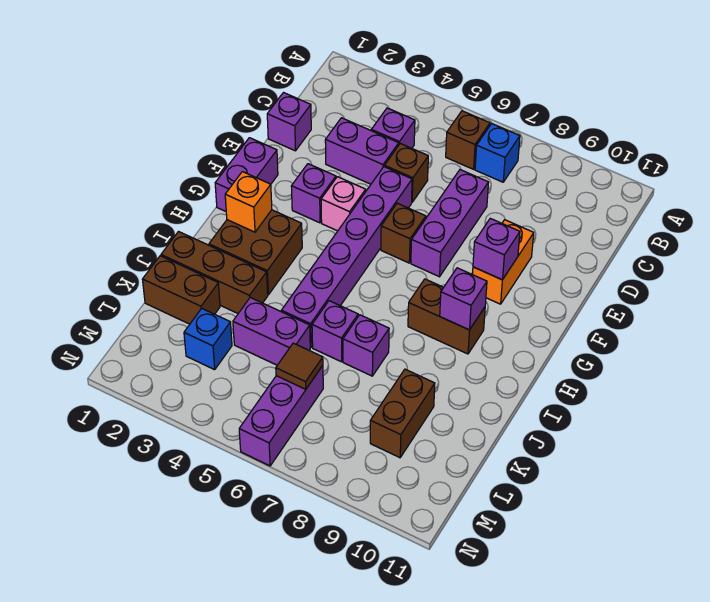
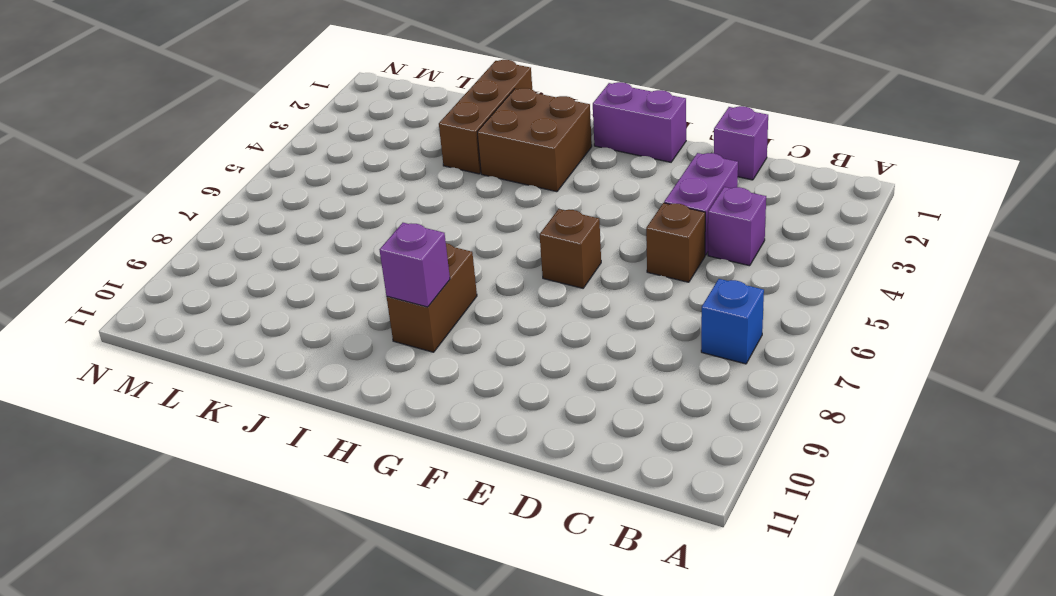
none -> brown 1x1 brick [446,111,490,169]
none -> purple 1x3 brick [411,170,489,277]
none -> purple 1x6 brick [281,167,412,347]

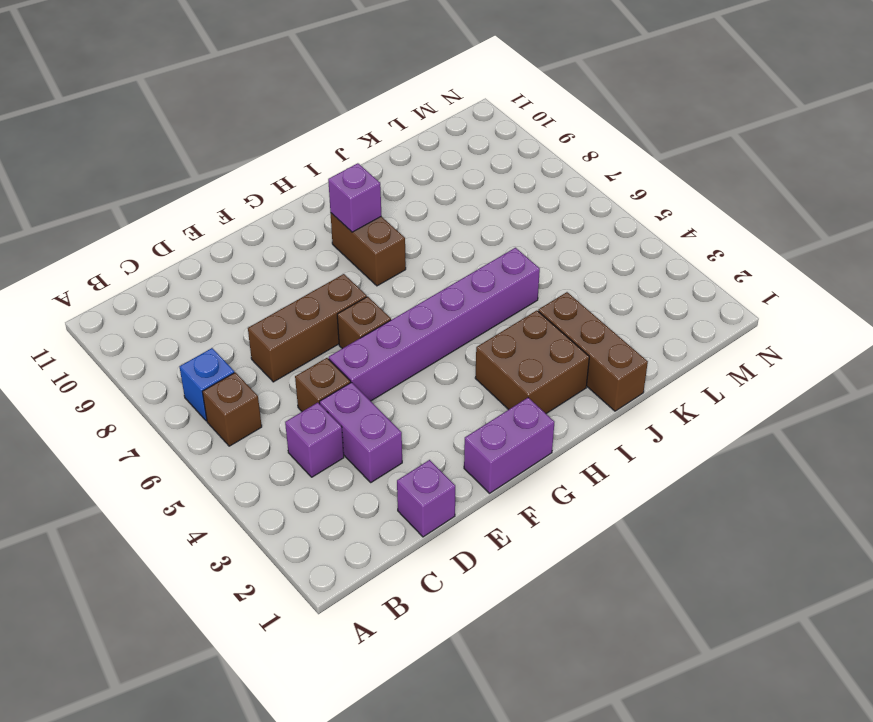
brown 1x3 brick [248,274,367,382] -> purple 1x3 brick [411,170,489,277]
none -> orange 1x2 brick [472,220,534,304]
none -> purple 1x1 brick [291,164,336,223]
none -> pink 1x1 brick [321,177,366,231]

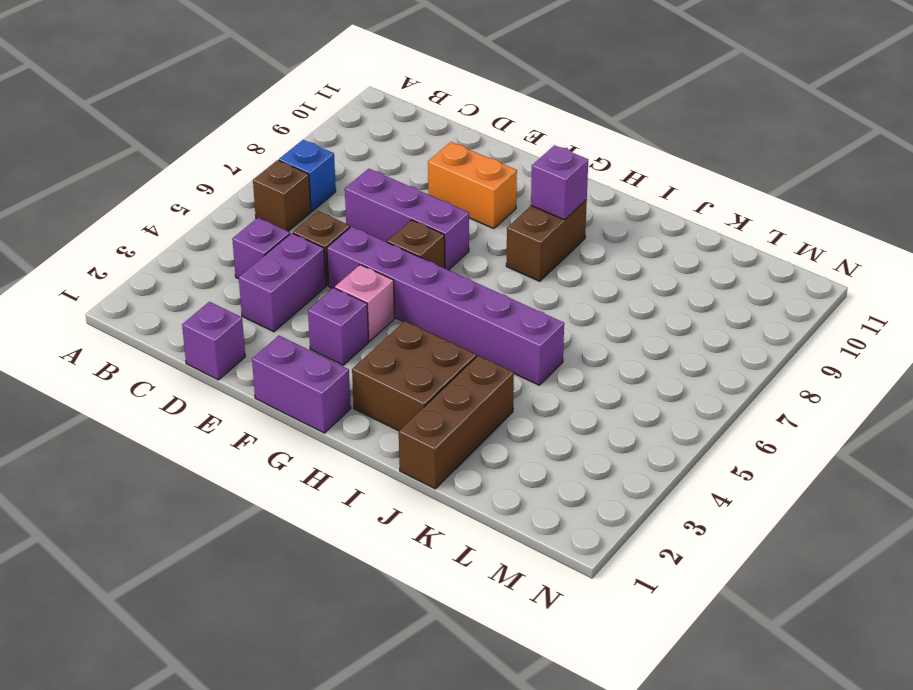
none -> purple 1x1 brick [312,301,358,362]
none -> purple 1x1 brick [343,315,389,376]
none -> brown 1x2 brick [142,256,220,324]

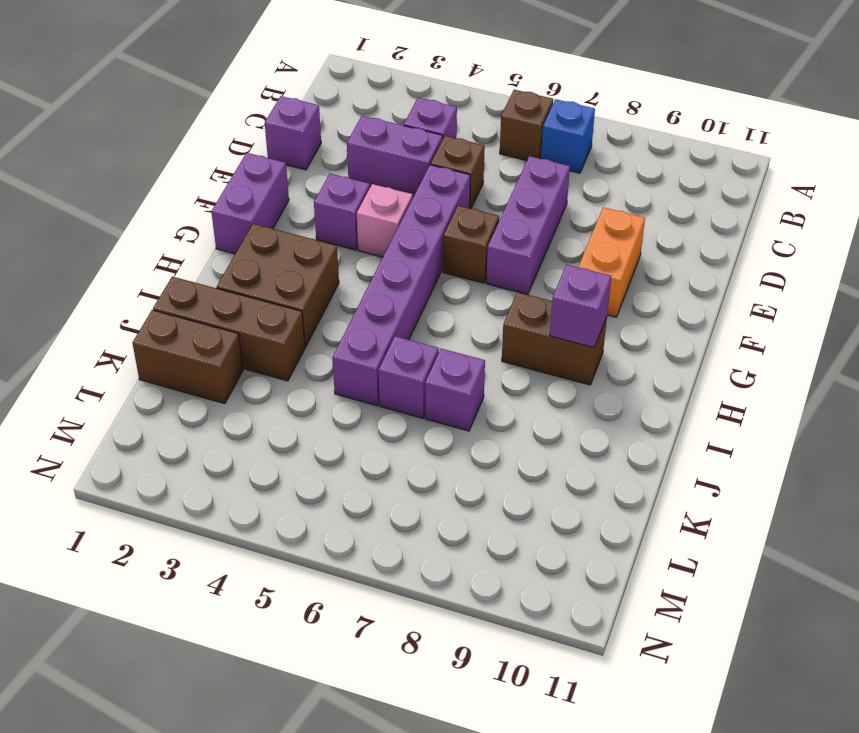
none -> purple 1x2 brick [233,298,310,365]
none -> brown 1x2 brick [370,369,435,458]
none -> blue 1x1 brick [184,308,232,370]

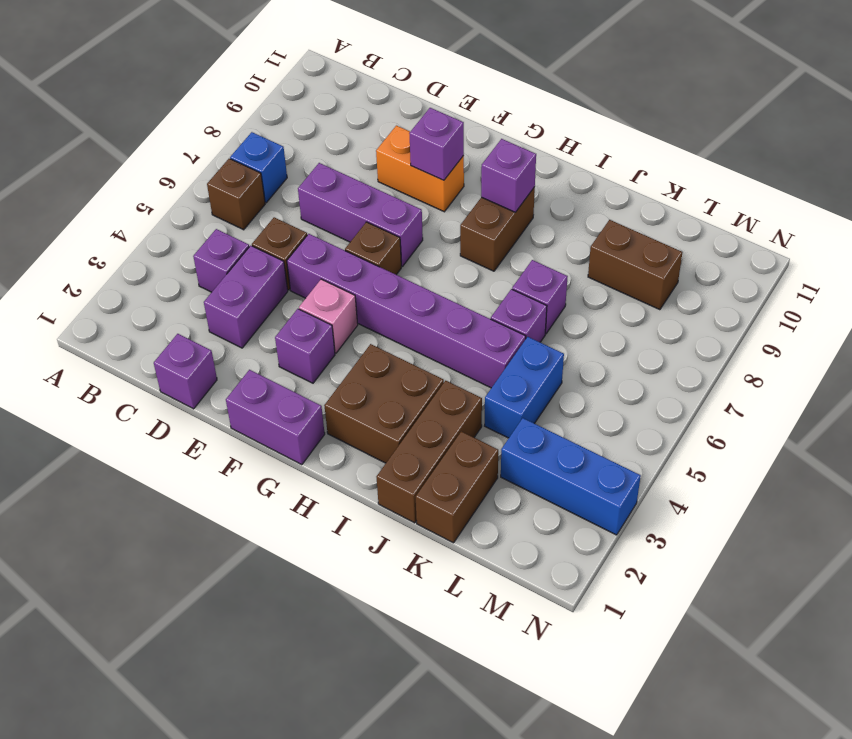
blue 1x2 brick [485,337,564,438] -> purple 1x2 brick [233,298,310,365]
blue 1x3 brick [501,418,641,535] -> blue 1x1 brick [184,308,232,370]
none -> purple 1x3 brick [239,366,323,466]
none -> orange 1x1 brick [225,172,272,232]
none -> brown 1x1 tile [276,343,323,389]

